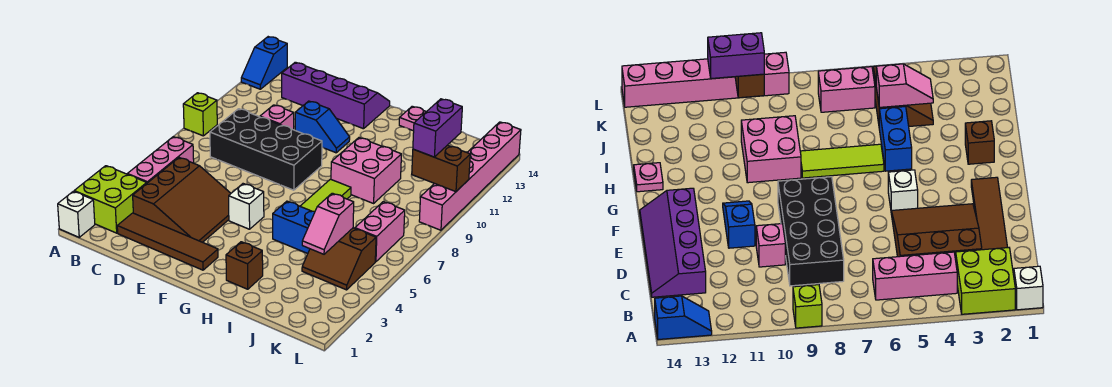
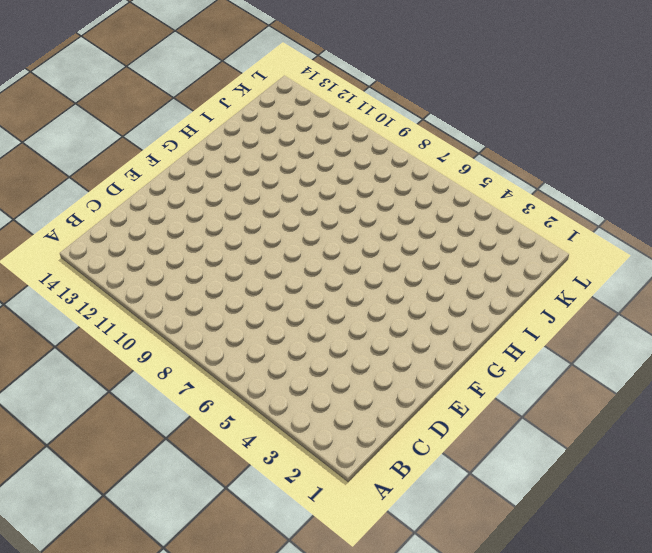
none -> white 1x1 brick [58,191,95,237]
none -> lime 2x2 brick [74,166,147,233]
none -> lime 1x1 brick [183,93,217,136]

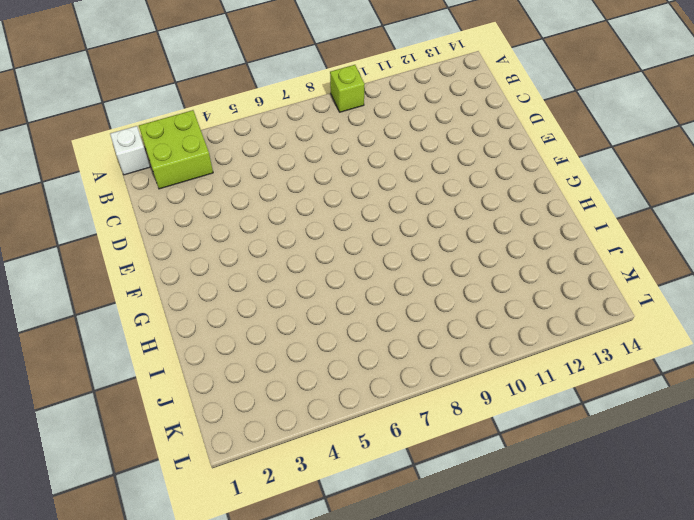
none -> blue 1x2 slope [241,37,287,89]
none -> pink 1x3 brick [127,137,194,183]
none -> brown 1x4 tile [117,213,218,270]

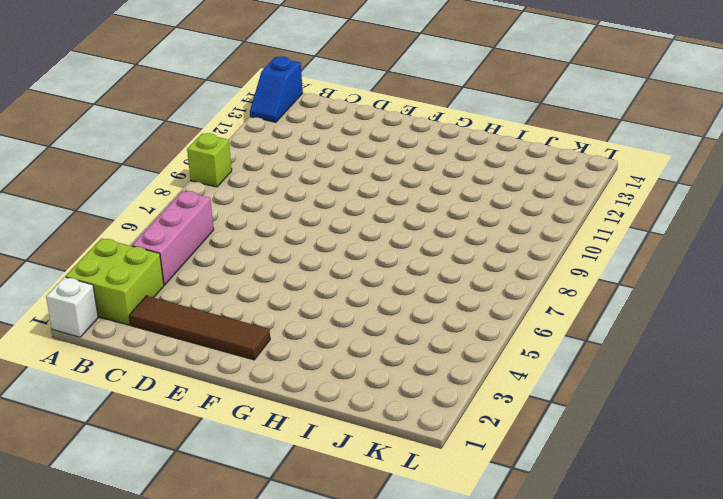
none -> brown 3x3 slope [133,158,231,242]
none -> black 2x4 brick [210,109,322,190]
none -> purple 2x4 slope [282,62,390,129]

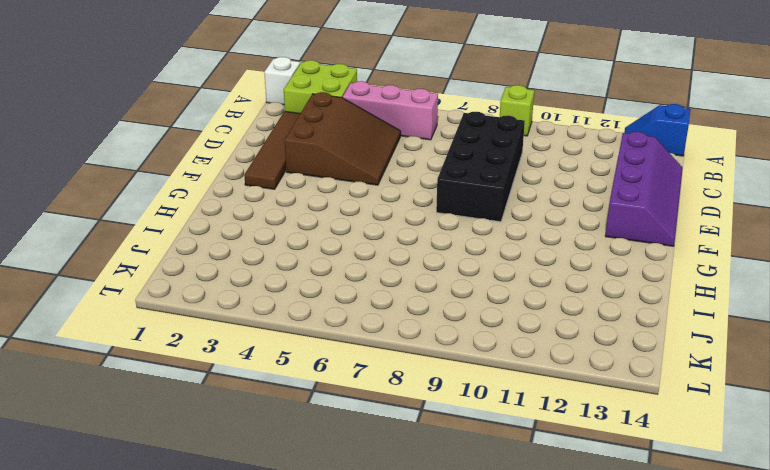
brown 3x3 slope [285,92,401,185] -> brown 3x3 slope turned to [133,158,231,242]
none -> pink 1x1 brick [260,105,294,130]
none -> blue 1x2 slope [295,101,350,153]
none -> white 1x1 brick [229,184,264,229]

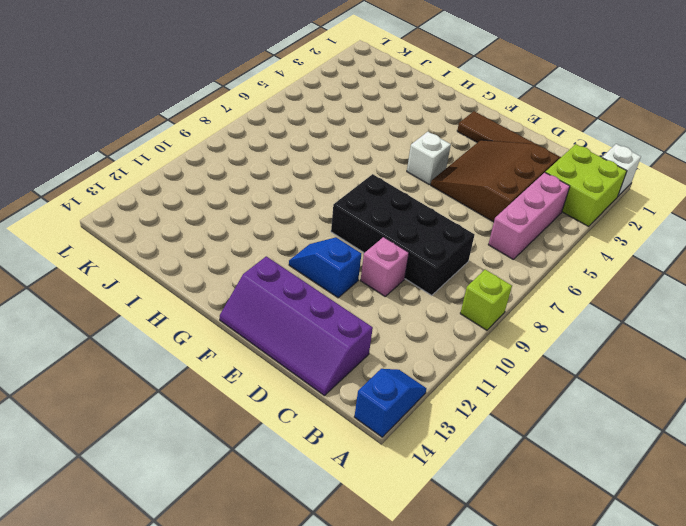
none -> brown 1x1 brick [226,242,263,289]
none -> blue 1x2 brick [273,201,315,254]
none -> lime 1x3 tile [300,179,351,212]

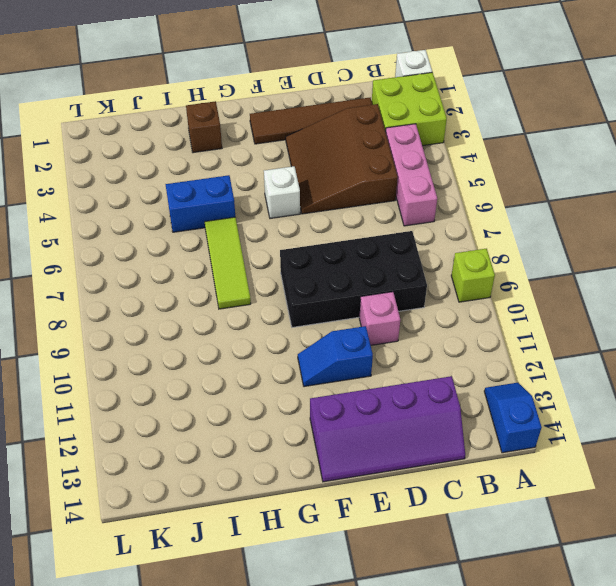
none -> pink 2x2 brick [331,138,401,203]
none -> pink 1x1 plate [399,106,426,131]
none -> brown 2x2 slope [302,228,376,290]

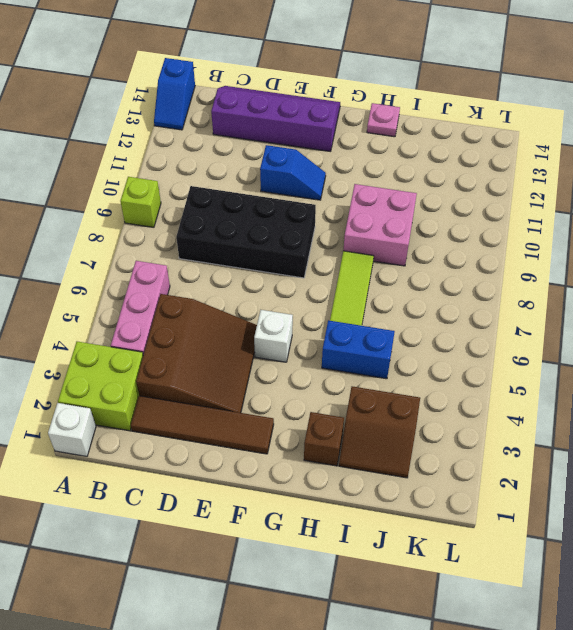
brown 2x2 slope [339,386,420,478] -> brown 2x2 slope moved to [302,228,376,290]
none -> pink 1x1 brick [260,105,294,130]
none -> pink 1x2 brick [355,202,405,262]
none -> pink 1x6 brick [419,122,521,230]

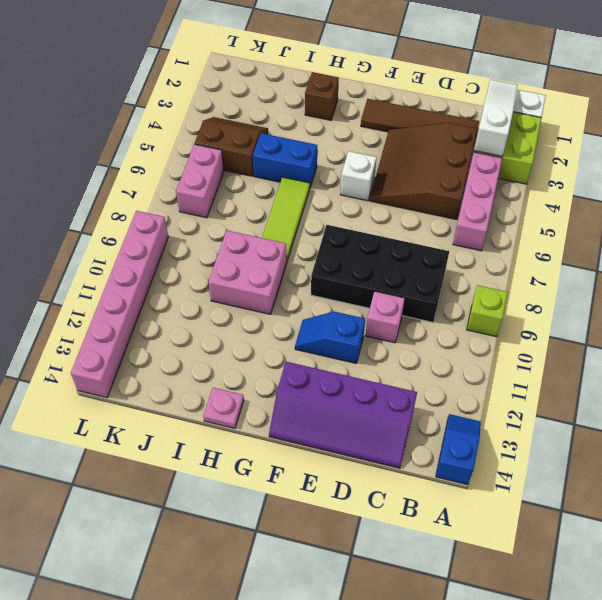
white 1x3 slope [474,80,518,156] -> none
none -> pink 1x2 slope [302,193,354,254]
none -> brown 1x2 brick [412,145,470,192]
none -> purple 1x2 brick [413,99,462,157]

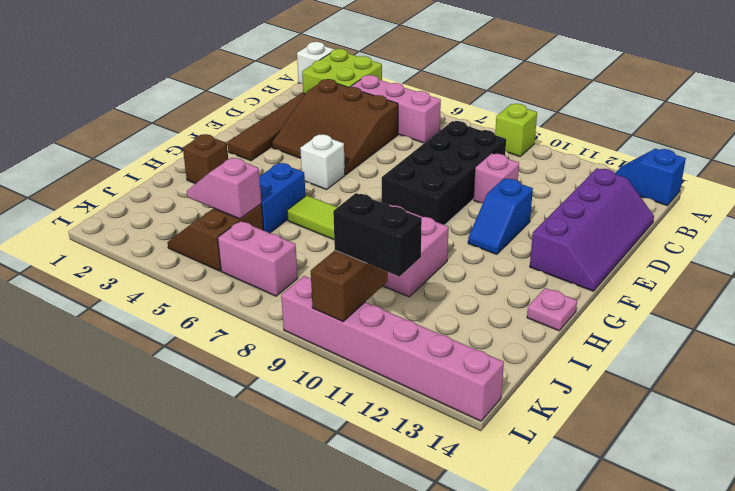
black 1x2 brick [333,193,422,276] -> purple 1x2 brick [413,99,462,157]

